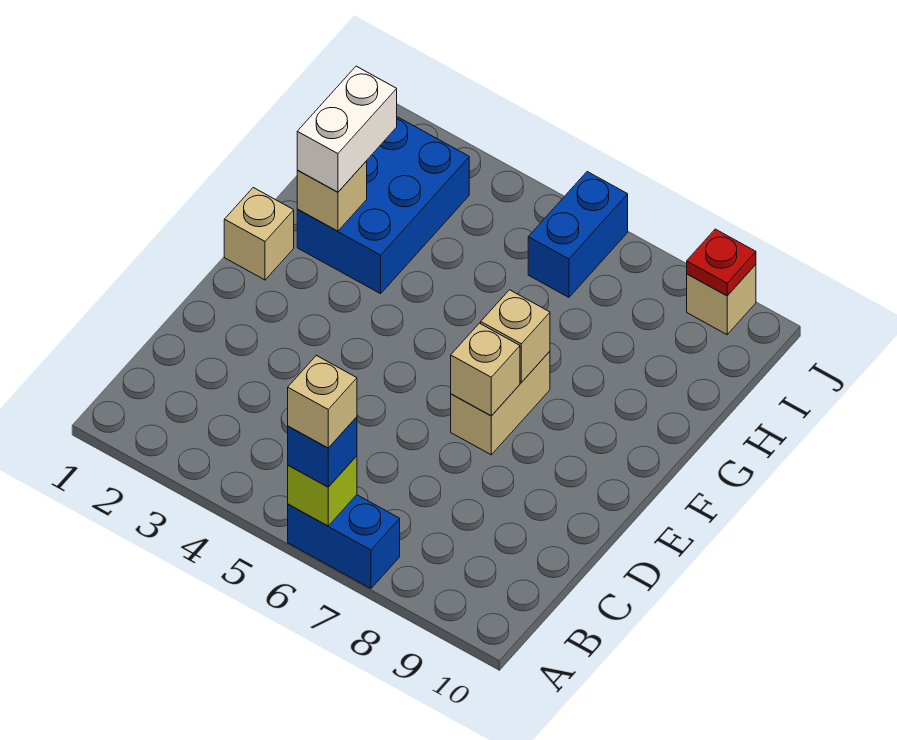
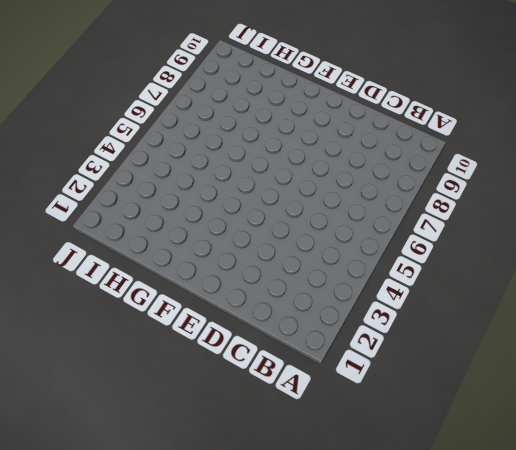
none -> blue 1x2 brick [288,495,400,588]
none -> tan 1x2 brick [451,351,550,455]
none -> tan 1x1 brick [224,188,294,280]

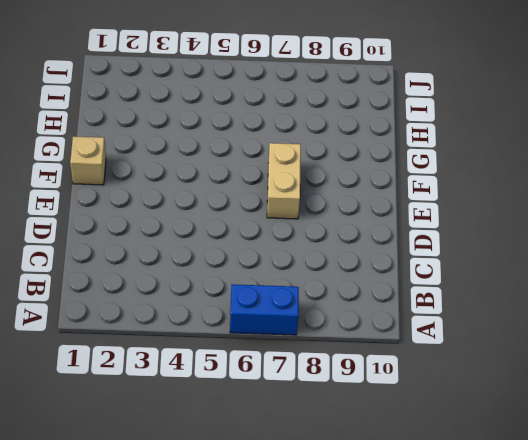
none -> blue 2x3 brick [297,117,469,294]
none -> blue 1x2 brick [528,172,628,297]
none -> tan 1x1 brick [687,264,756,335]

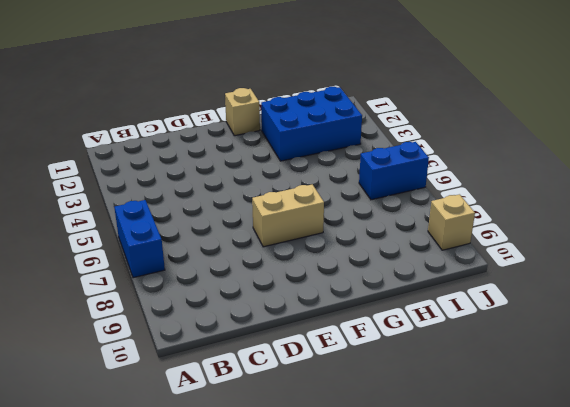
none -> lime 1x1 brick [288,456,357,526]
none -> tan 1x1 brick [451,323,520,416]
none -> tan 1x1 brick [481,290,550,382]

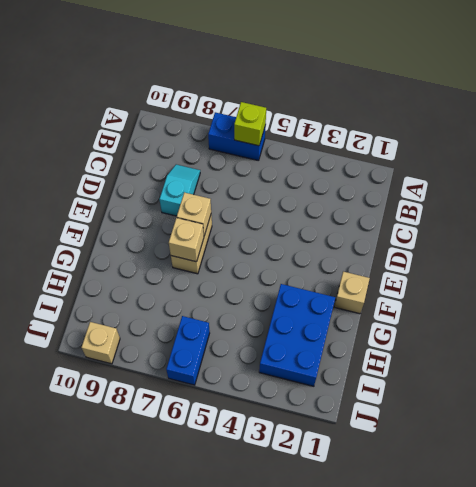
cyan 1x2 slope [159,164,200,216] -> none
none -> tan 1x1 brick [297,161,367,231]
none -> red 1x1 plate [687,229,756,296]
none -> blue 1x1 brick [288,417,357,487]

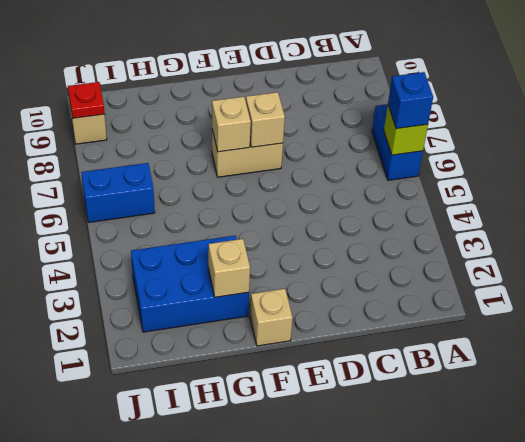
none -> white 1x2 brick [297,66,397,192]
none -> tan 1x1 brick [288,355,357,448]

